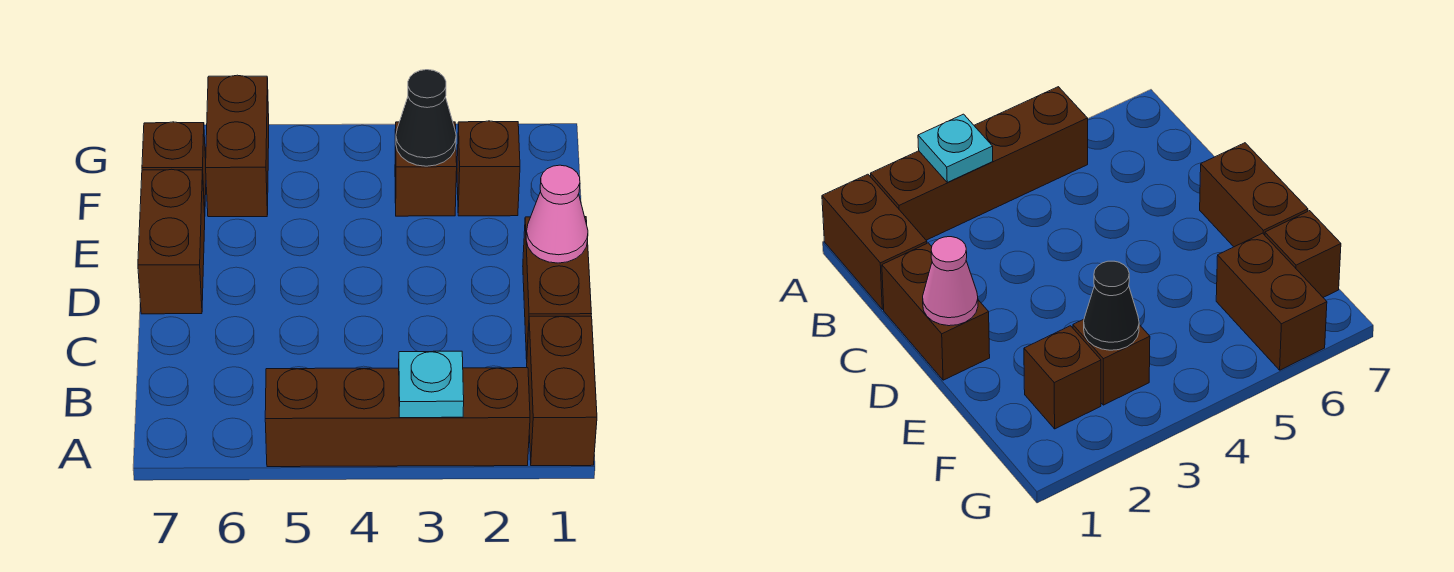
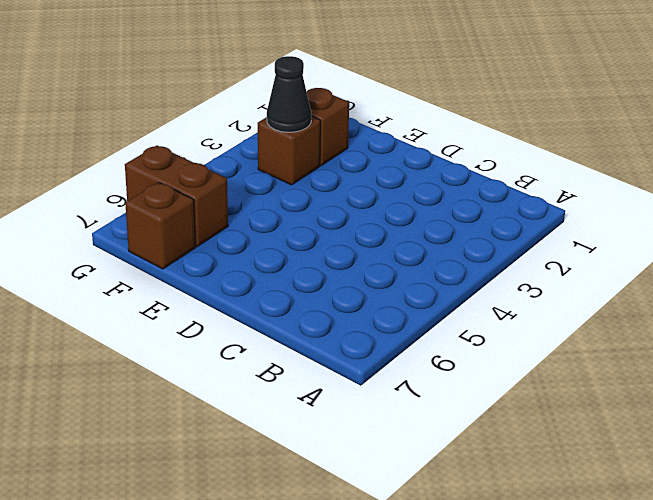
none -> brown 1x2 brick [527,316,597,466]
none -> brown 1x4 brick [265,368,530,467]

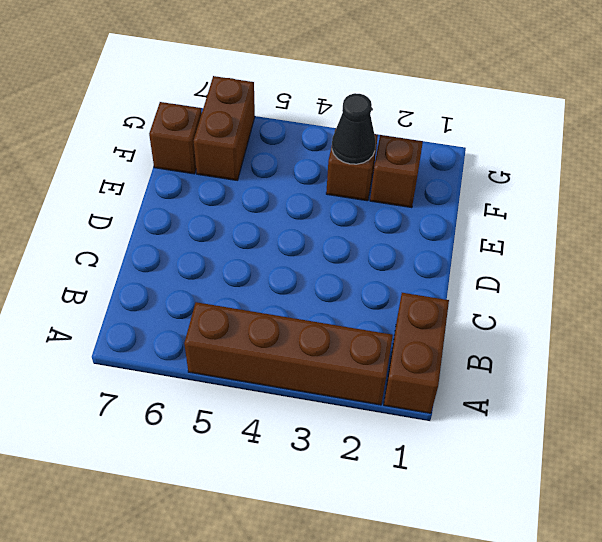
none -> brown 1x2 brick [523,217,591,359]
none -> brown 1x2 brick [138,169,205,314]

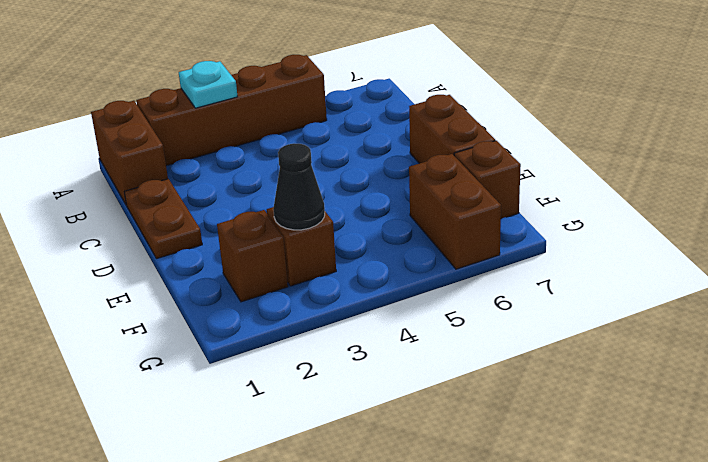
brown 1x2 plate [124,179,202,259] -> brown 1x2 brick [523,217,591,359]
none -> pink 1x1 cone [526,165,588,263]

